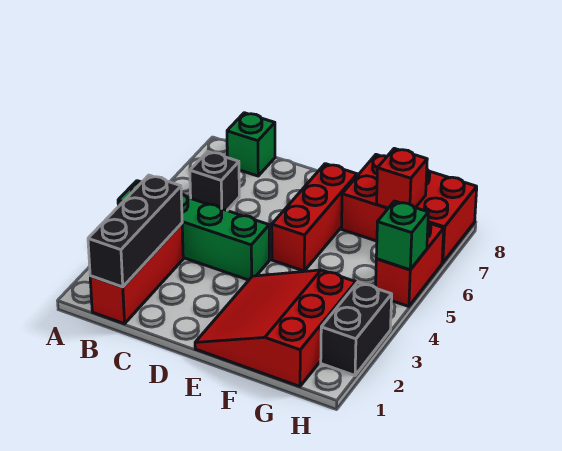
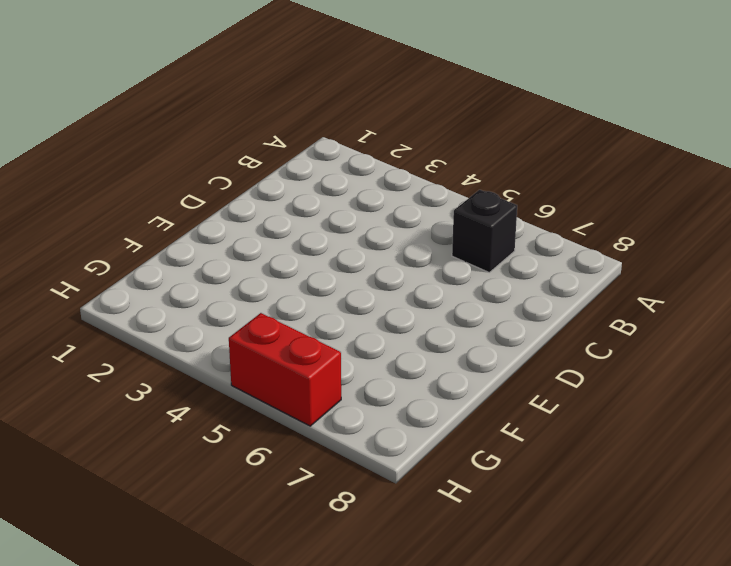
none -> green 1x4 brick [118,181,269,280]
none -> red 1x3 brick [90,223,183,324]
none -> green 1x1 brick [227,113,275,176]

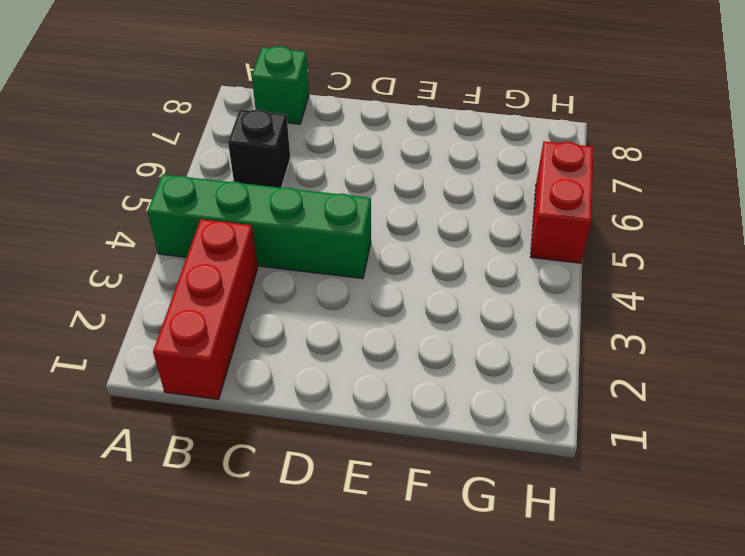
none -> red 3x3 slope [195,270,356,386]
none -> red 1x3 brick [272,164,357,271]
none -> red 2x3 brick [342,155,477,263]

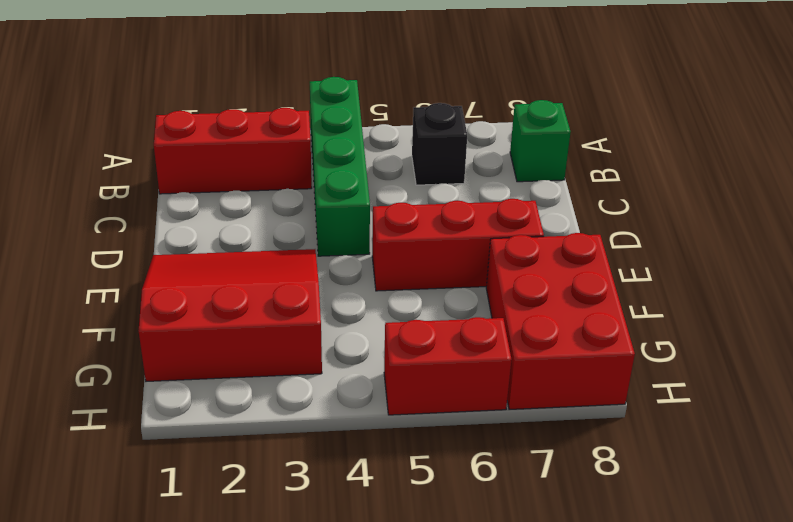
none -> black 1x2 brick [321,282,392,375]
none -> black 1x3 brick [88,175,182,287]
none -> red 1x1 brick [377,148,427,208]

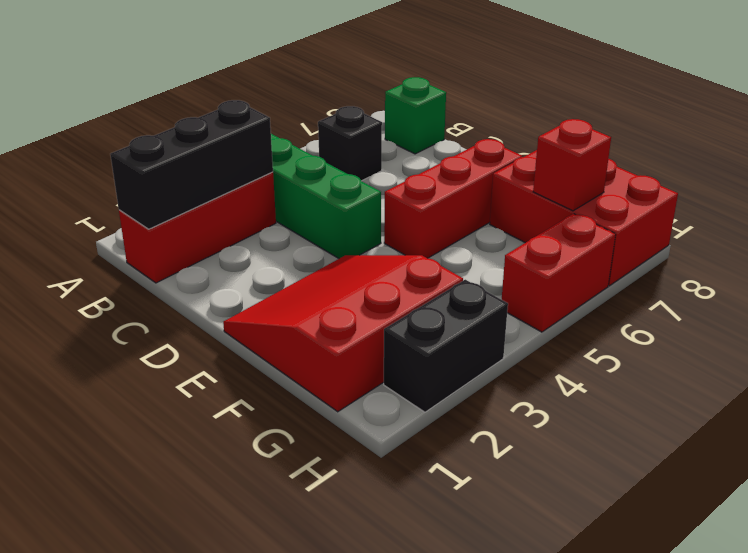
none -> green 1x1 brick [376,201,428,270]

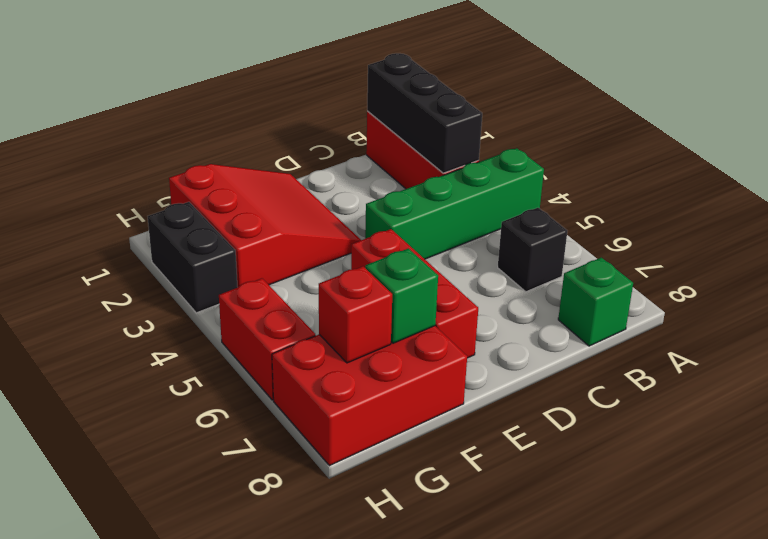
green 1x1 brick [365,248,438,343] -> green 1x1 brick moved to [376,201,428,270]

